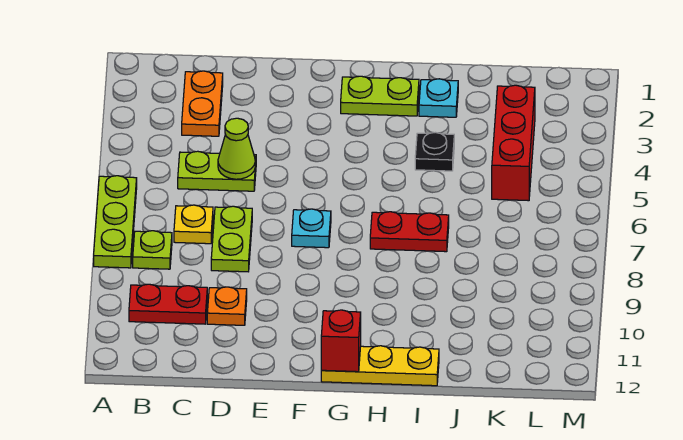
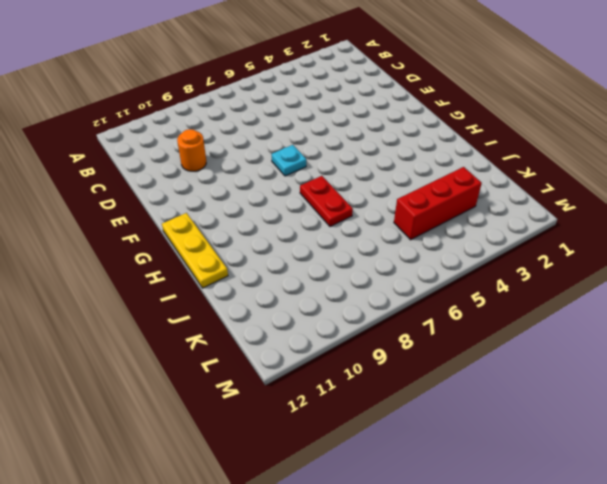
orange 1x1 round brick [177,129,206,171] -> orange 1x1 plate [207,287,247,325]
none -> lime 1x3 plate [94,176,137,268]
none -> lime 1x1 plate [133,231,172,269]
none -> red 1x2 plate [129,284,207,324]

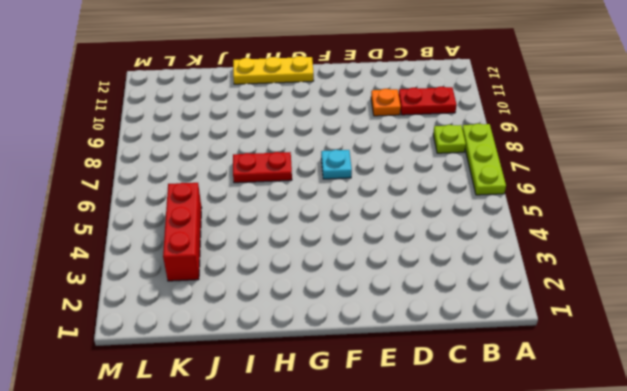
none -> orange 1x2 plate [182,71,223,136]
none -> lime 1x2 plate [178,151,256,191]
none -> yellow 1x1 plate [174,205,213,244]

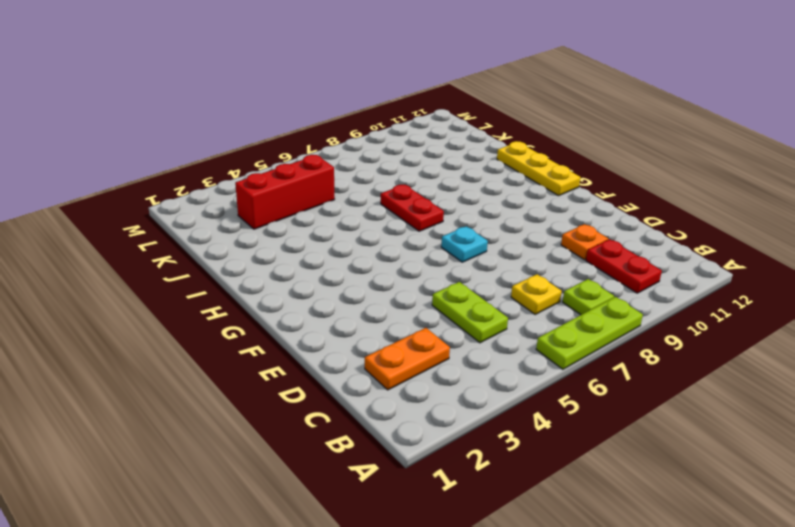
none -> lime 1x2 plate [211,206,252,272]
none -> lime 1x2 plate [341,76,419,116]
none -> cyan 1x1 plate [419,79,458,117]

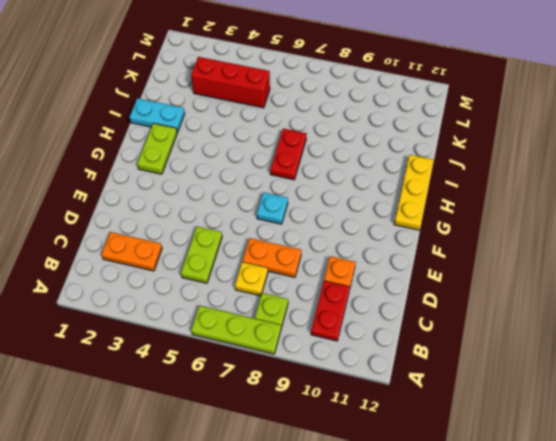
orange 1x2 plate [242,238,302,277] -> lime 1x2 plate [211,206,252,272]
cyan 1x2 plate [129,98,185,133] -> cyan 1x1 plate [419,79,458,117]
none -> black 1x1 plate [415,132,454,171]
none -> lime 1x1 cone [218,118,255,179]
none -> red 1x1 brick [321,310,361,372]

